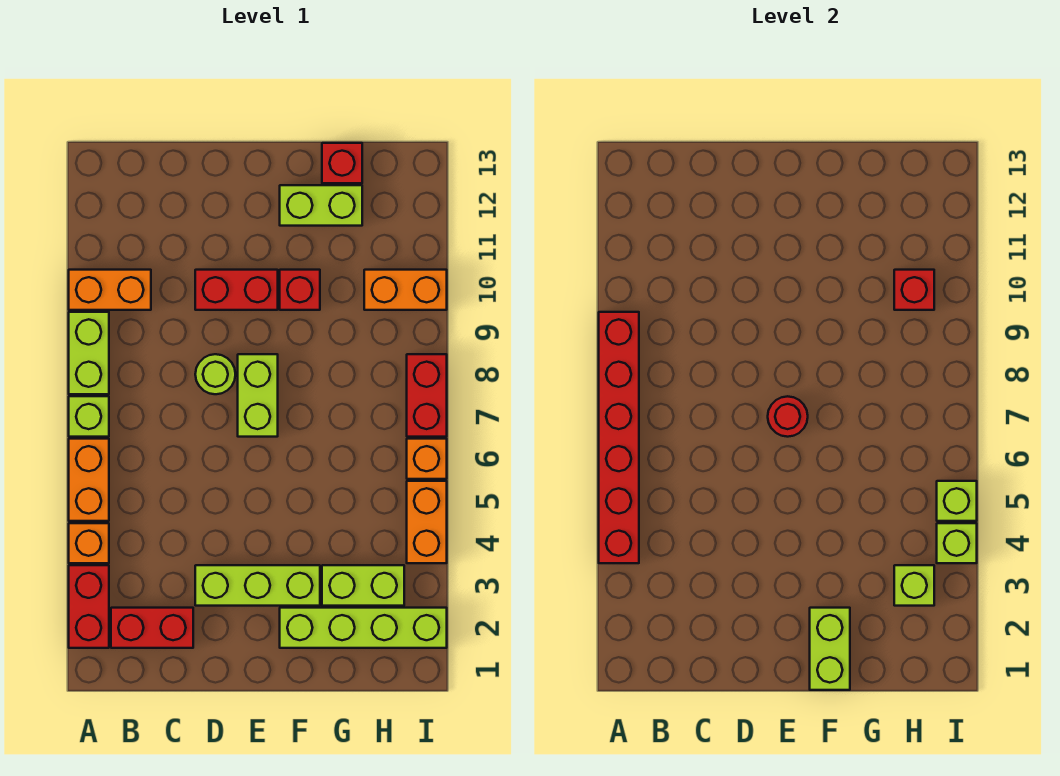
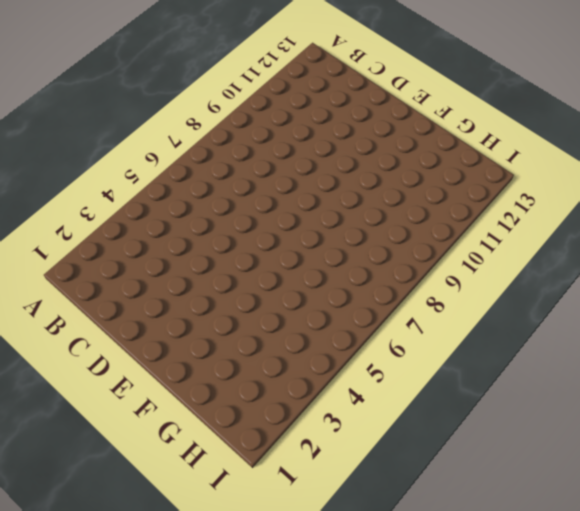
none -> red 1x2 brick [69,565,109,648]
none -> orange 1x1 brick [69,523,109,563]
none -> orange 1x2 brick [69,439,109,521]

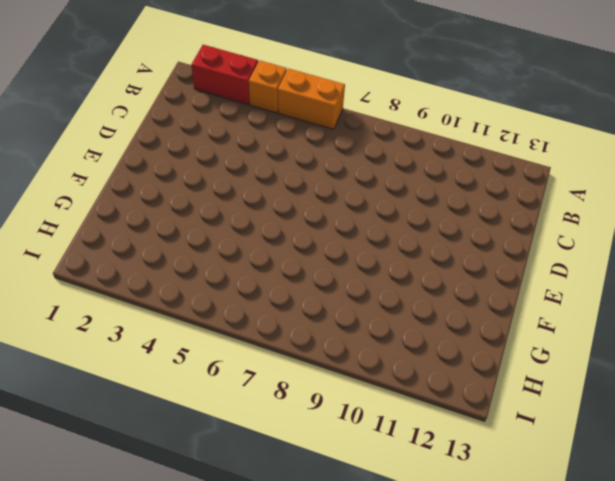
none -> lime 1x1 brick [69,396,109,437]
none -> lime 1x2 brick [69,312,109,394]
none -> orange 1x2 brick [69,270,151,310]

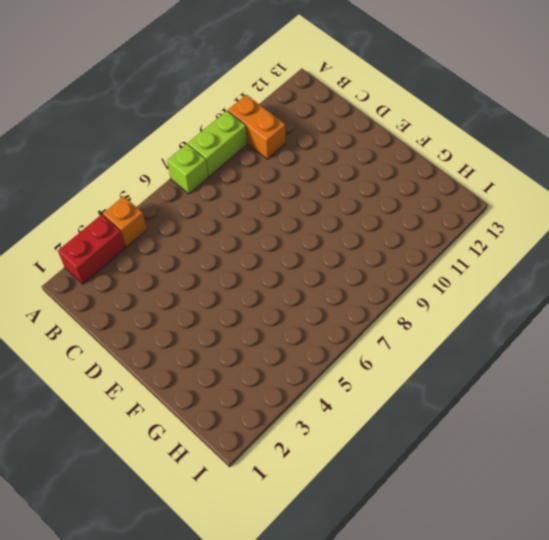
none -> orange 1x2 brick [69,439,109,521]
none -> red 1x2 brick [111,608,193,648]
none -> lime 1x3 brick [195,565,320,606]

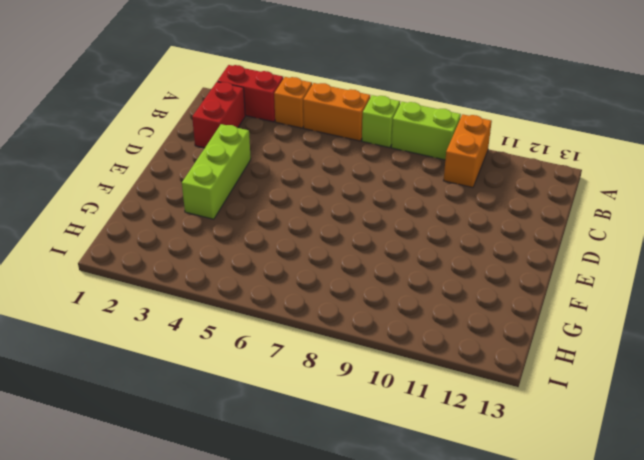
none -> lime 1x1 round brick [195,354,236,394]
none -> red 1x2 brick [195,270,278,310]
none -> lime 1x2 brick [238,354,278,437]

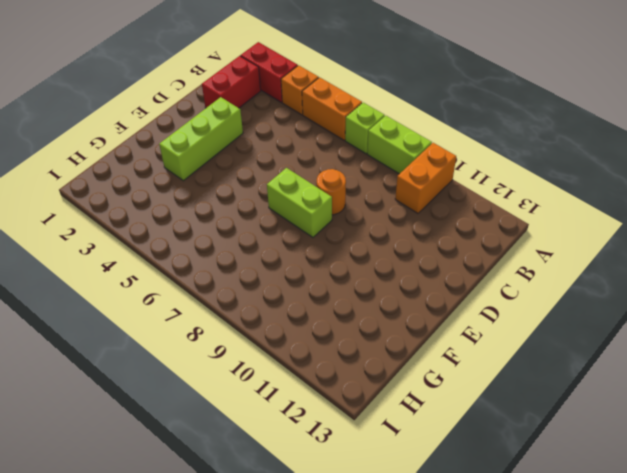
orange 1x1 round brick [317,169,346,215] -> lime 1x1 round brick [195,354,236,394]
none -> red 1x2 brick [195,270,278,310]
none -> lime 1x4 brick [280,608,447,648]
none -> red 1x1 brick [280,270,320,310]

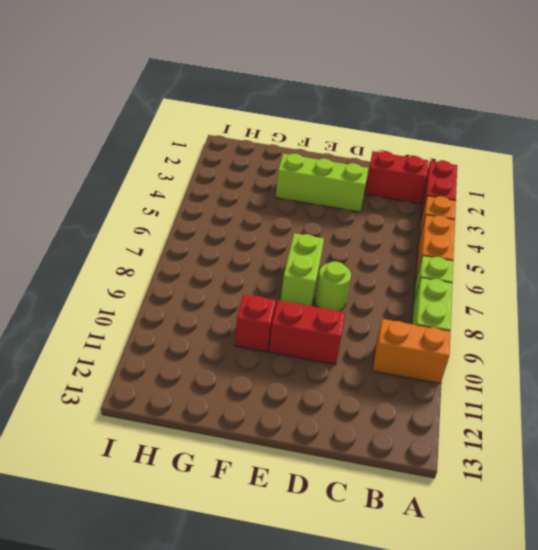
none -> lime 1x4 brick [280,608,447,648]
none -> lime 1x2 brick [280,185,362,226]
none -> lime 1x2 brick [322,565,404,606]

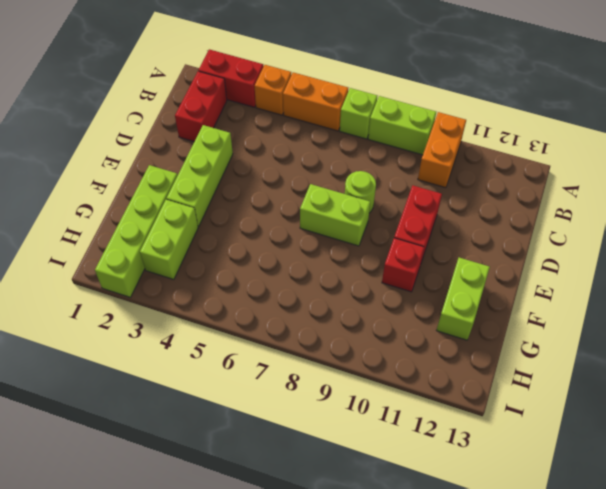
none -> red 1x1 brick [322,143,362,183]
none -> orange 1x2 brick [364,270,447,310]
none -> orange 1x2 brick [407,481,447,563]

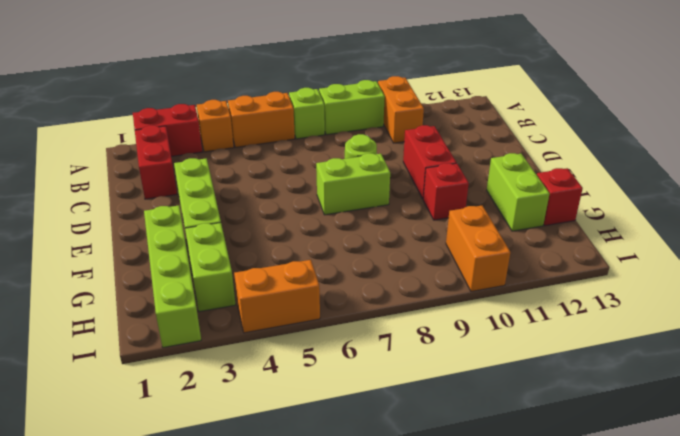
none -> orange 1x1 brick [407,439,447,479]
none -> red 1x2 brick [407,354,447,437]
none -> red 1x6 brick [599,312,639,563]

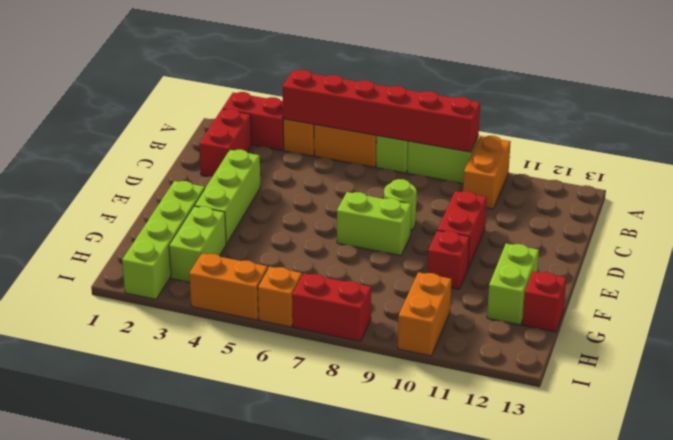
none -> red 1x1 round brick [768,396,808,437]
none -> lime 1x2 brick [810,608,850,690]
none -> lime 1x1 brick [894,565,934,606]

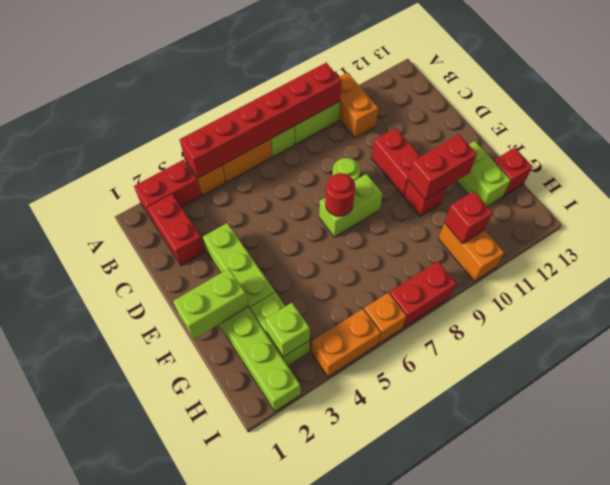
red 1x2 brick [408,134,477,200] -> none
none -> lime 1x1 brick [937,523,977,563]
none -> lime 1x1 brick [937,481,977,521]

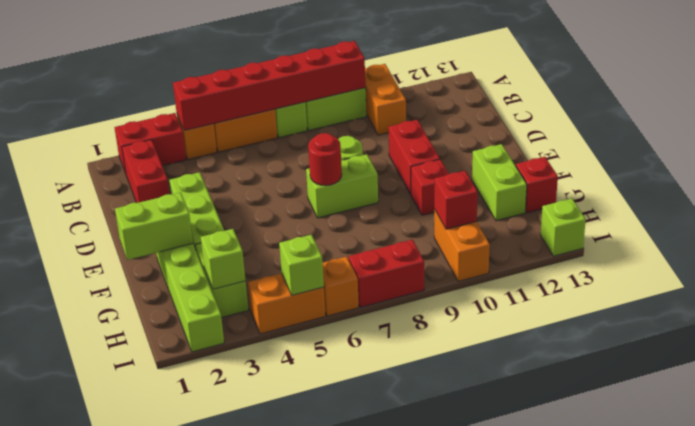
lime 1x1 brick [541,199,586,256] -> lime 1x1 brick moved to [937,523,977,563]

